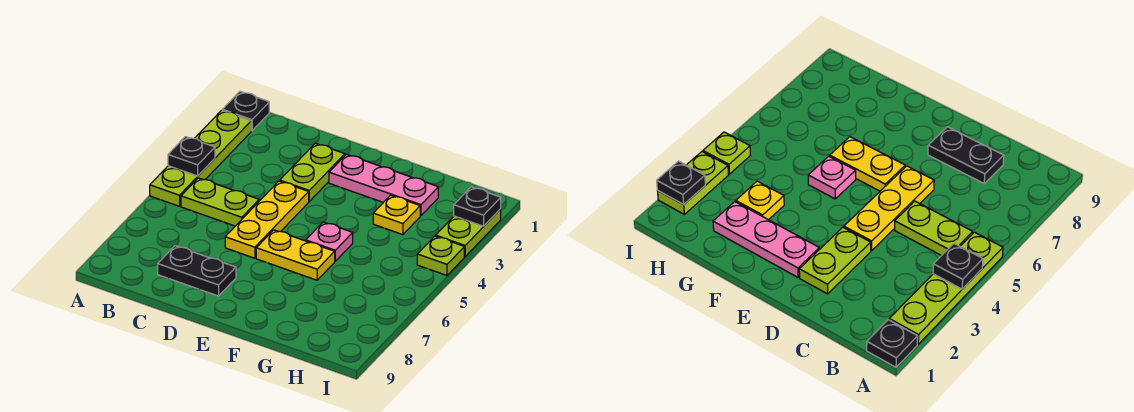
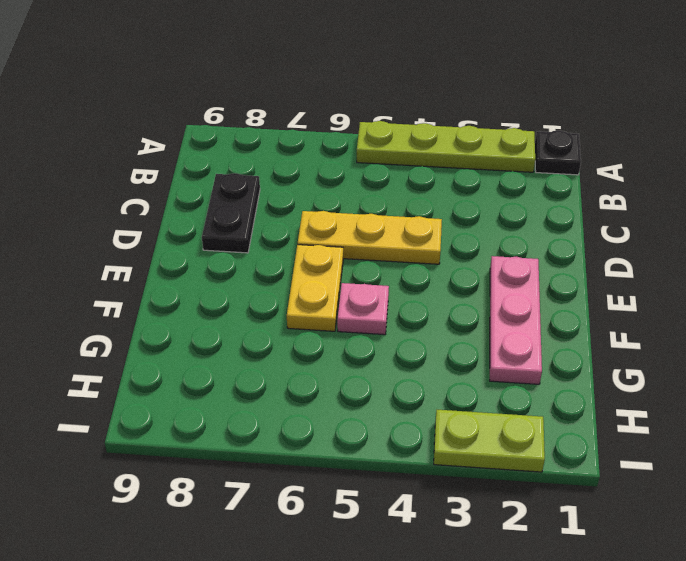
none -> lime 1x2 plate [181,178,259,226]
none -> lime 1x2 plate [280,143,345,201]
none -> yellow 1x1 plate [373,195,420,235]

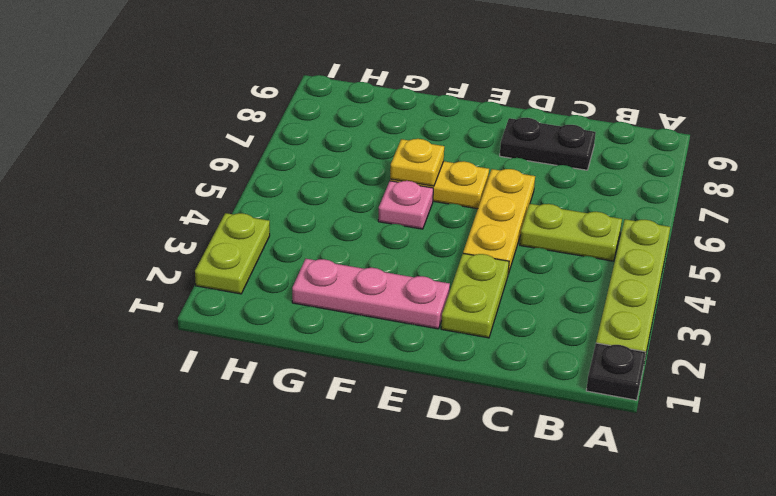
yellow 1x1 plate [390,139,444,186] -> yellow 1x1 plate moved to [373,195,420,235]
none -> lime 1x1 plate [417,236,464,275]
none -> black 1x1 plate [168,137,215,176]
none -> black 1x1 plate [454,187,501,226]

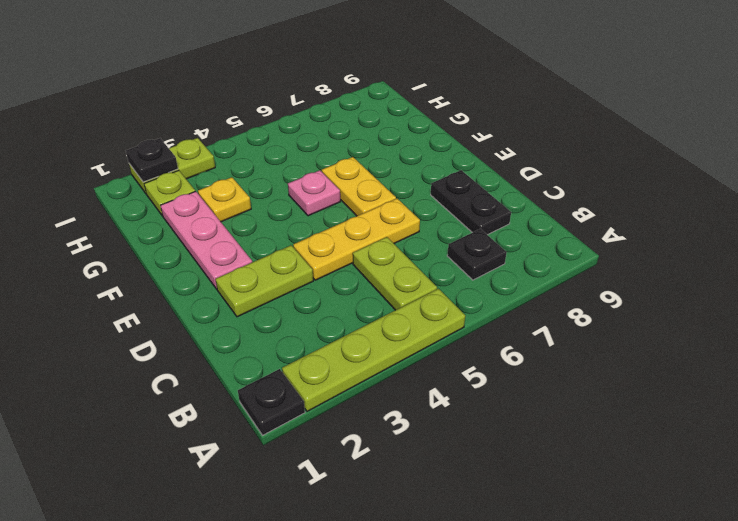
black 1x1 plate [447,229,507,280] -> black 1x1 plate moved to [168,137,215,176]
lime 1x1 plate [144,170,195,216] -> lime 1x1 plate moved to [417,236,464,275]

